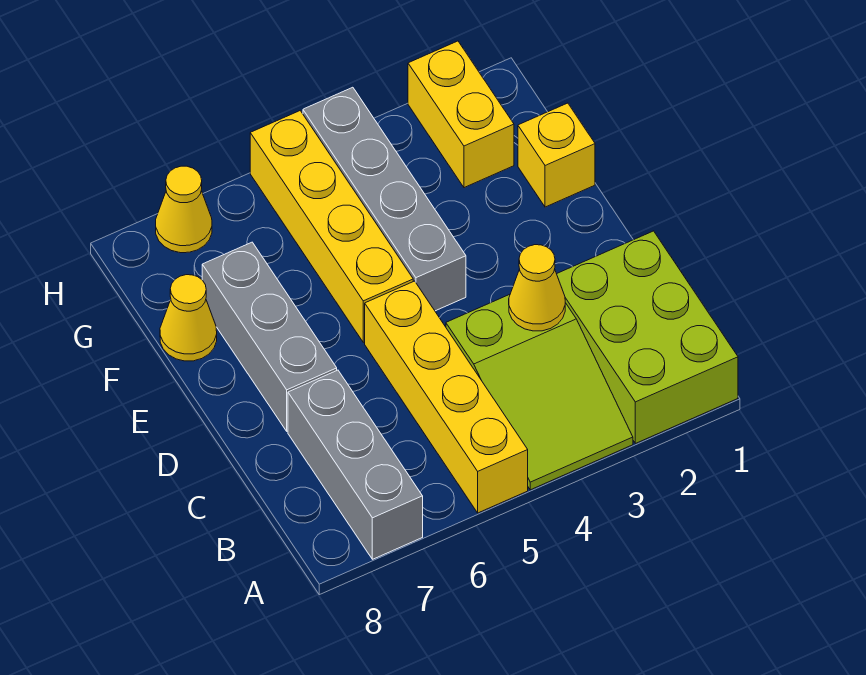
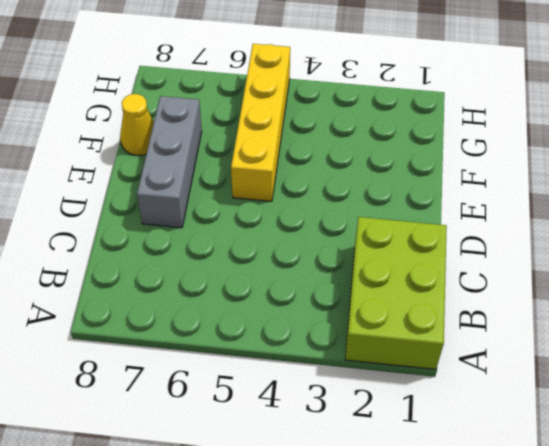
none -> lime 2x3 slope [446,294,633,490]
none -> yellow 1x4 brick [365,281,528,513]
none -> grey 1x3 brick [288,370,423,559]

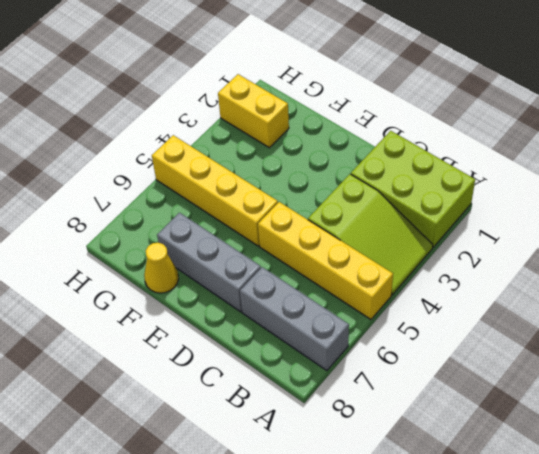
none -> grey 1x4 brick [303,87,466,311]
none -> yellow 1x1 brick [518,103,595,207]
none -> yellow 1x1 cone [156,166,212,253]

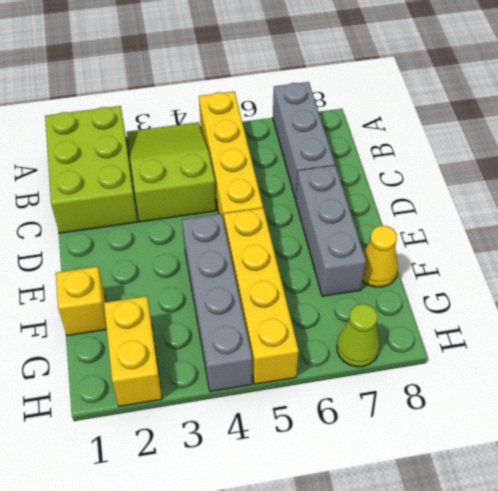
lime 1x1 cone [337,304,380,367] -> yellow 1x1 cone [156,166,212,253]
none -> yellow 1x1 cone [509,245,565,331]

